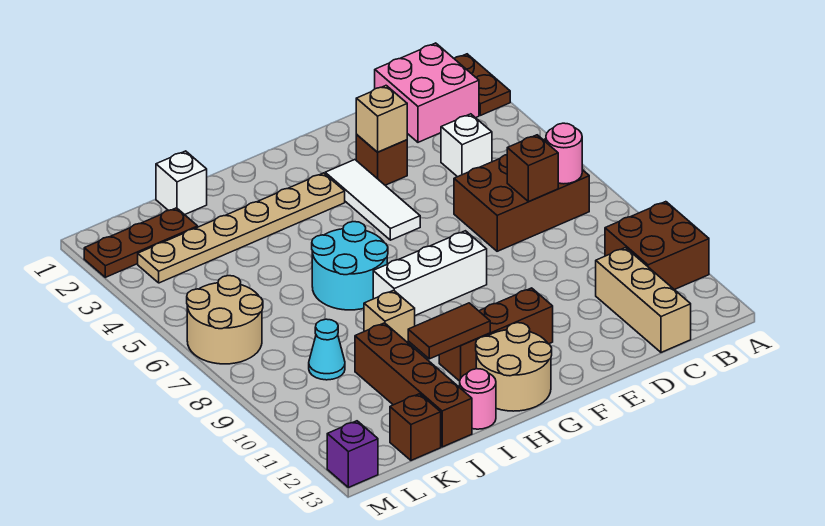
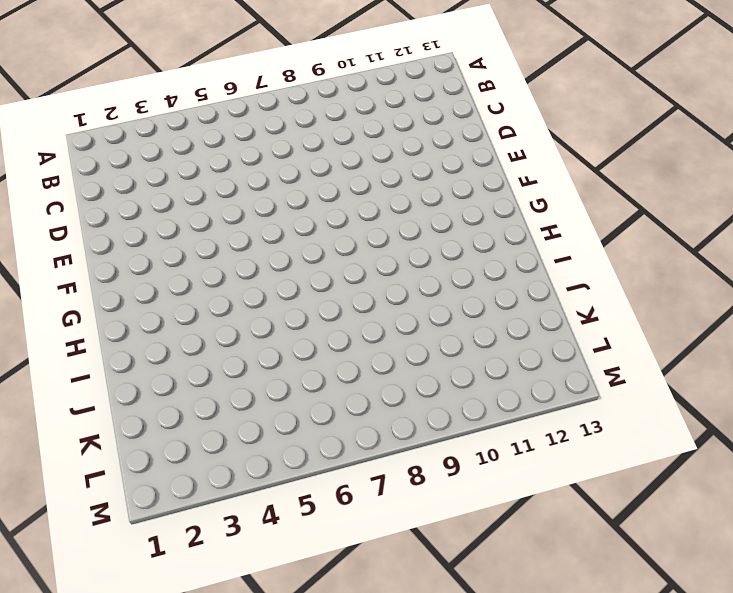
none -> brown 1x2 plate [454,54,510,115]
none -> brown 2x2 brick [605,202,709,290]
none -> pink 2x2 brick [375,43,479,142]

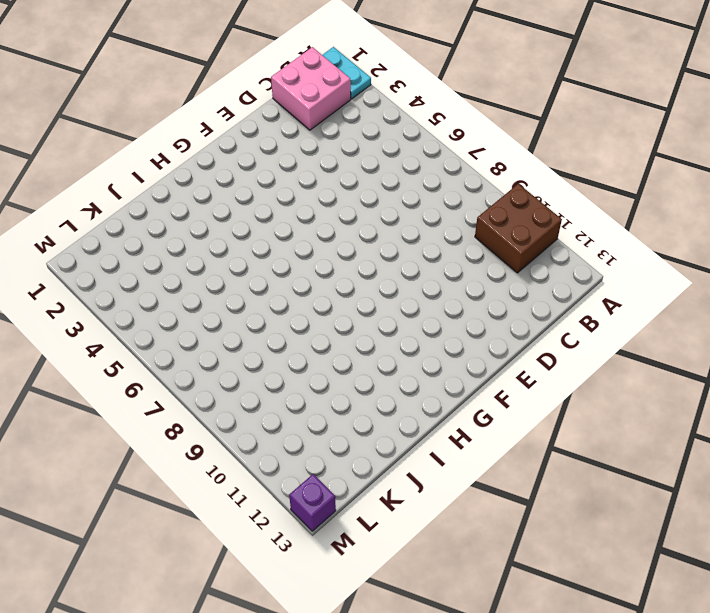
cyan 1x2 plate [323,47,371,99] -> brown 1x2 plate [454,54,510,115]
none -> brown 2x3 brick [454,139,589,251]
none -> white 1x1 brick [441,114,492,177]
none -> tan 1x3 brick [596,248,691,352]

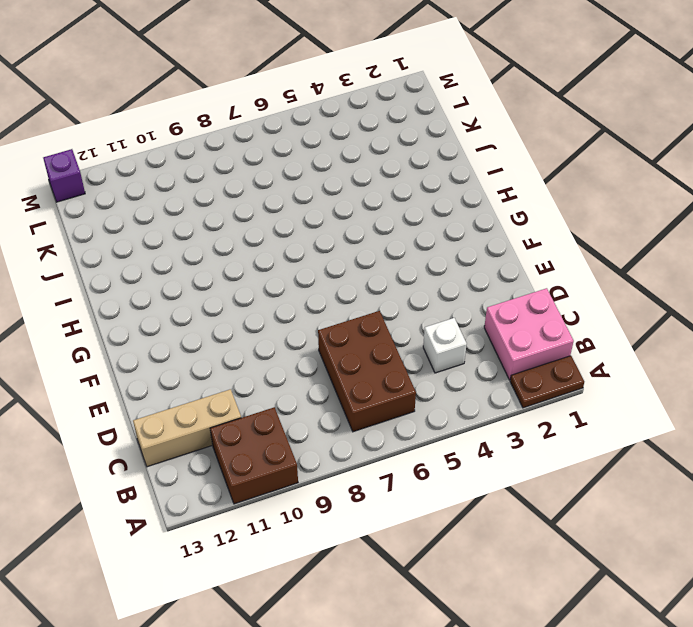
none -> brown 1x1 brick [356,135,407,185]
none -> white 1x3 tile [325,160,420,240]
none -> white 1x3 brick [373,231,487,316]

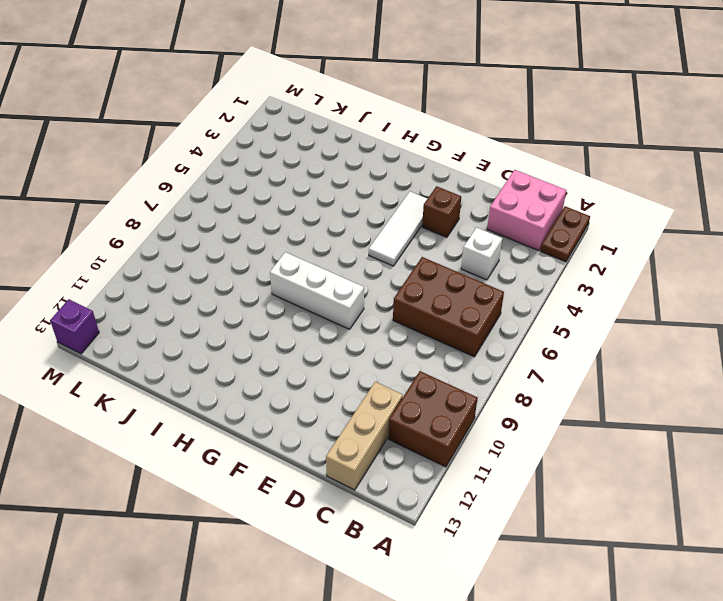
none -> brown 1x3 brick [439,288,553,381]
none -> tan 1x6 plate [138,173,345,283]
none -> tan 2x2 round brick [476,323,552,411]

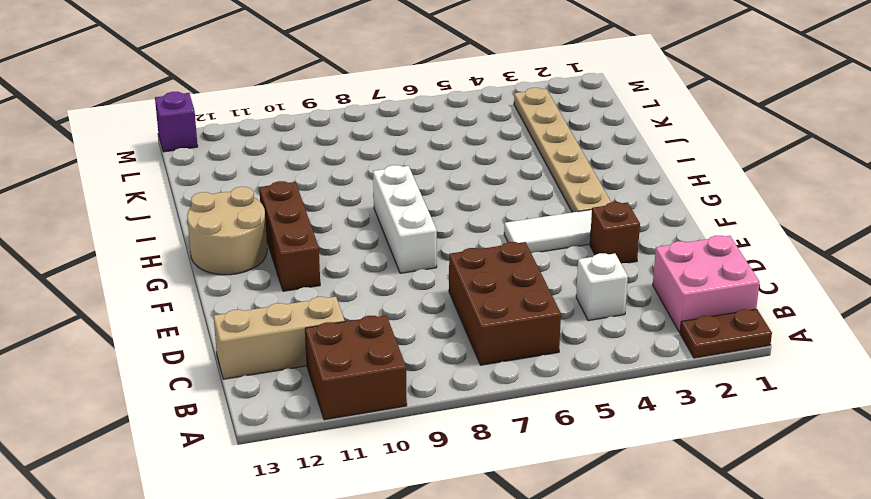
none -> cyan 2x2 round brick [312,222,388,310]
none -> tan 1x1 brick [364,290,415,346]
none -> pink 1x1 round brick [460,369,496,429]

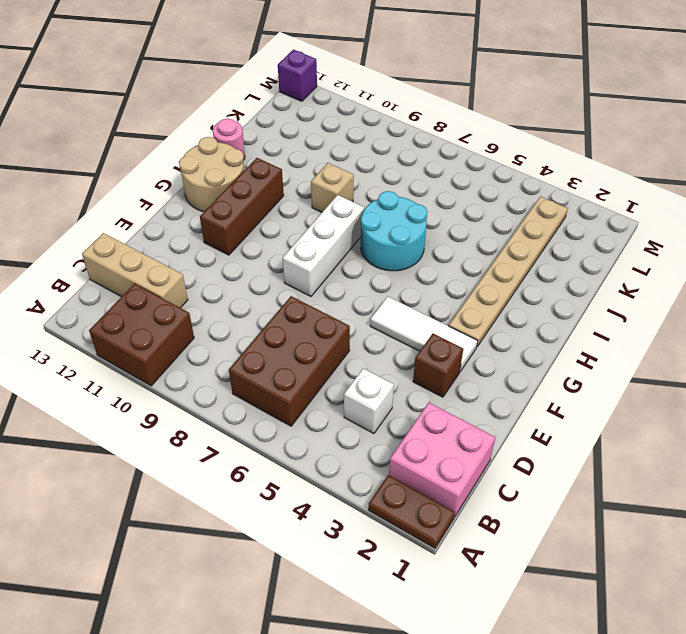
none -> white 1x1 brick [156,151,207,215]
none -> brown 1x4 brick [355,323,472,447]
none -> brown 1x3 plate [84,208,198,277]

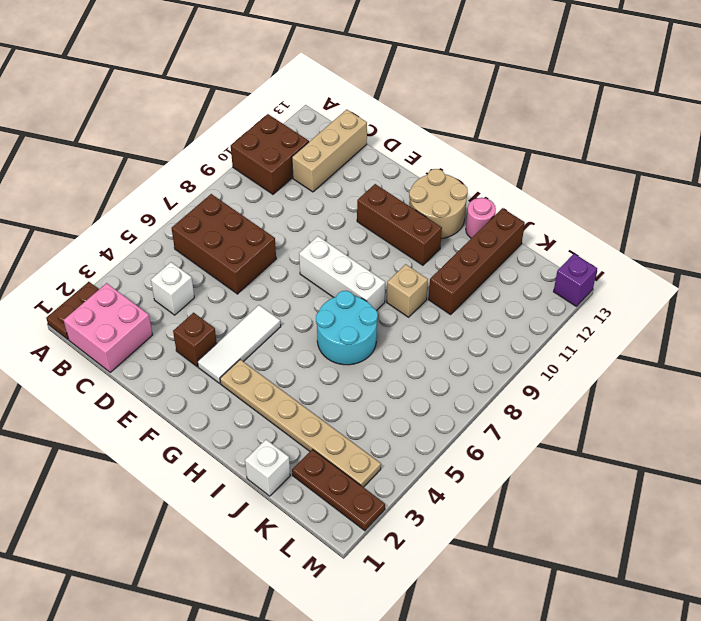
none -> cyan 1x1 cone [309,319,345,380]
none -> brown 1x1 brick [390,394,441,460]
none -> tan 2x2 round brick [187,276,263,364]

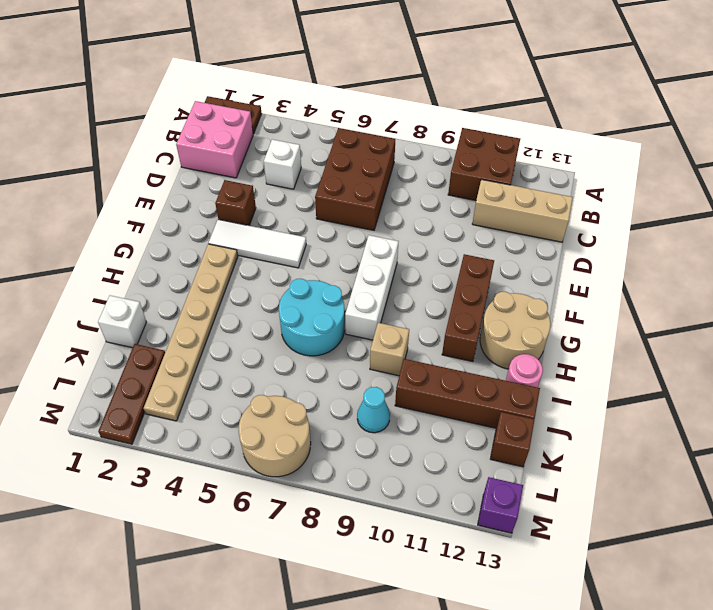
none -> pink 1x1 round brick [546,123,582,184]
none -> brown 1x1 brick [507,135,558,202]
none -> tan 1x1 brick [356,86,407,152]

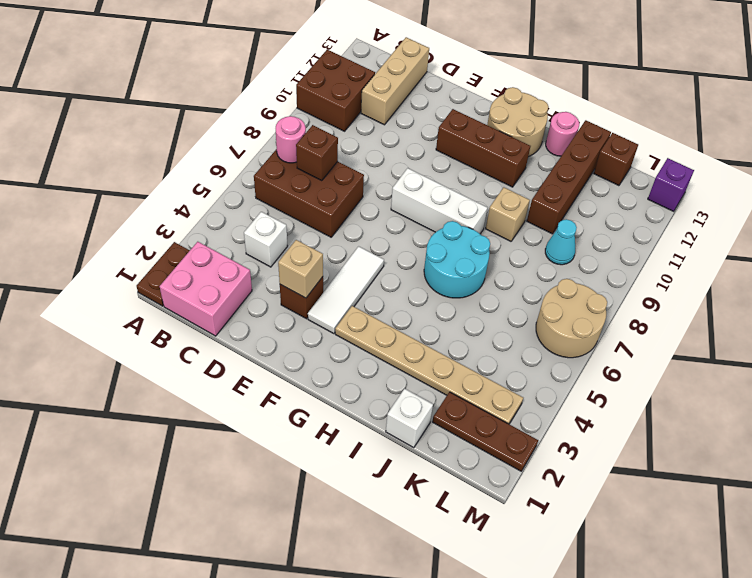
none -> brown 1x2 tile [408,303,490,359]

